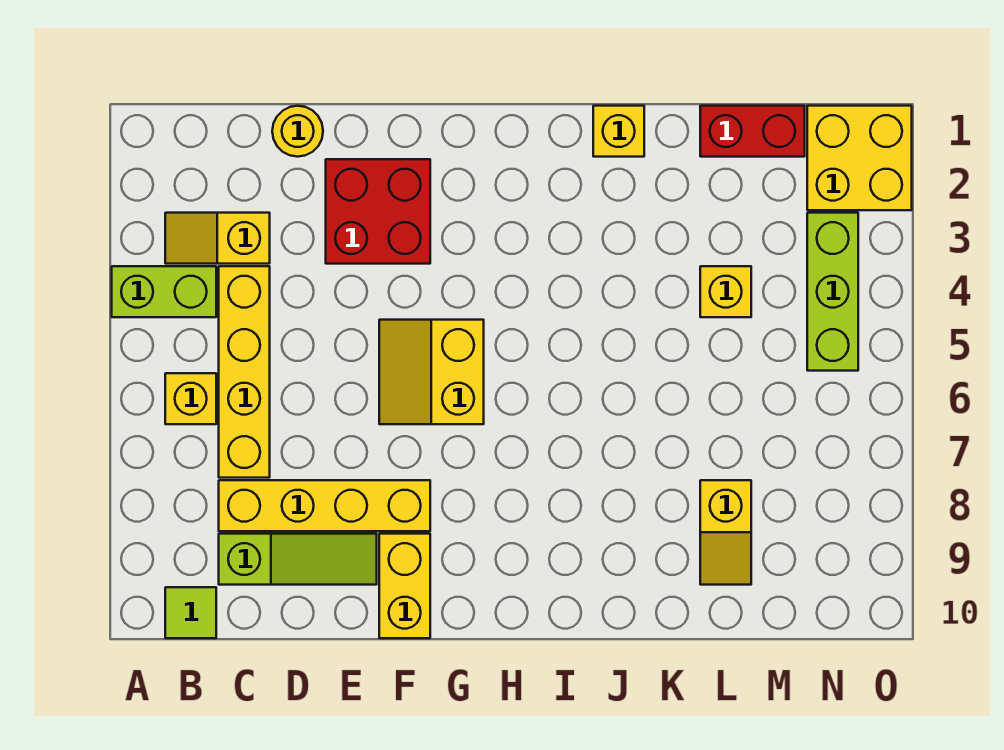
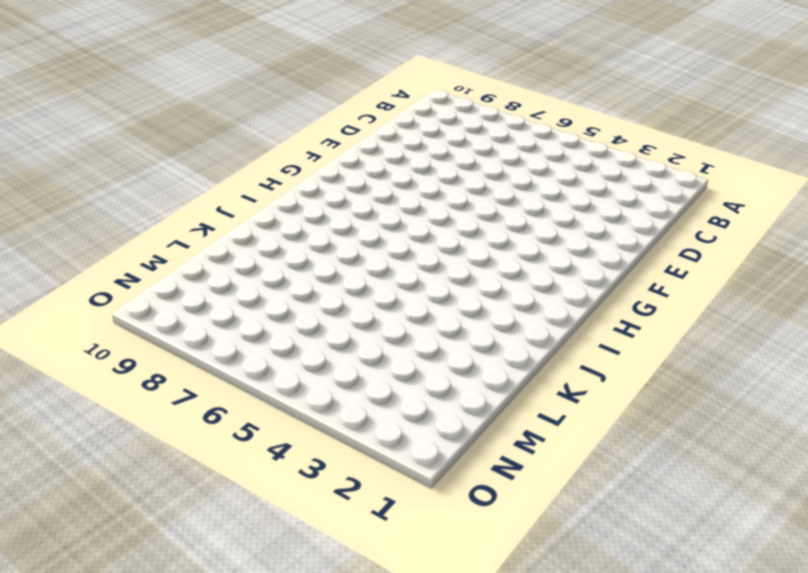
none -> lime 1x2 brick [112,266,216,317]
none -> yellow 1x2 slope [165,213,270,264]
none -> yellow 1x1 brick [165,373,216,424]

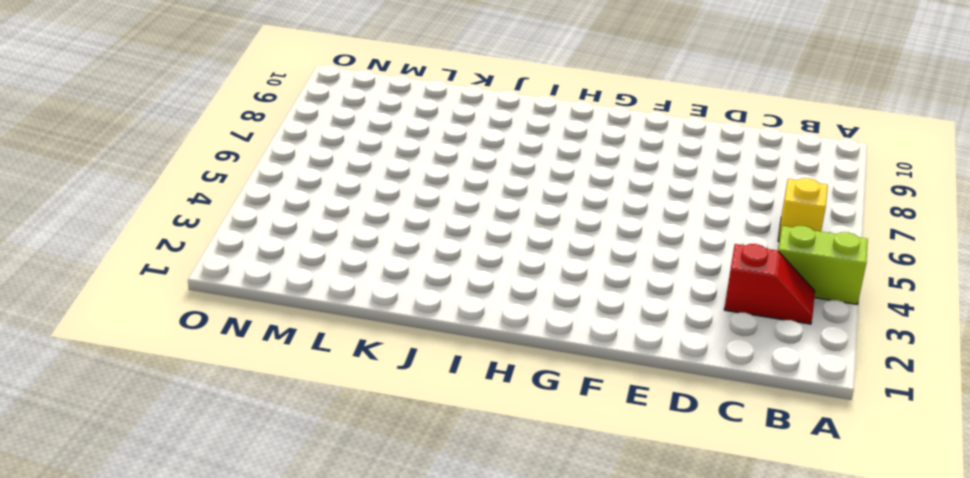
red 1x2 slope [724,244,815,324] -> yellow 1x2 slope [165,213,270,264]
none -> lime 1x1 tile [165,587,216,638]
none -> yellow 1x4 brick [219,266,270,478]
none -> yellow 1x4 brick [219,480,430,531]

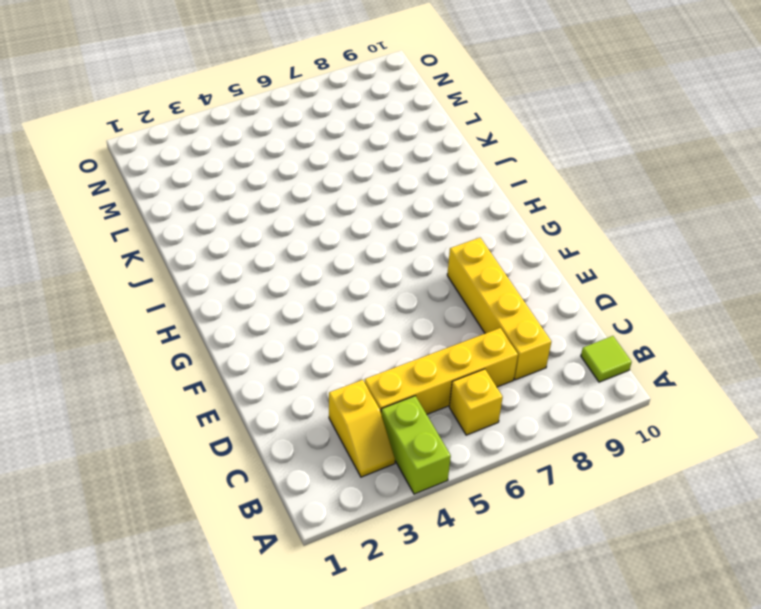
none -> lime 1x3 slope [219,534,377,585]
none -> yellow 1x1 round brick [272,106,323,157]
none -> red 2x2 brick [326,159,430,264]

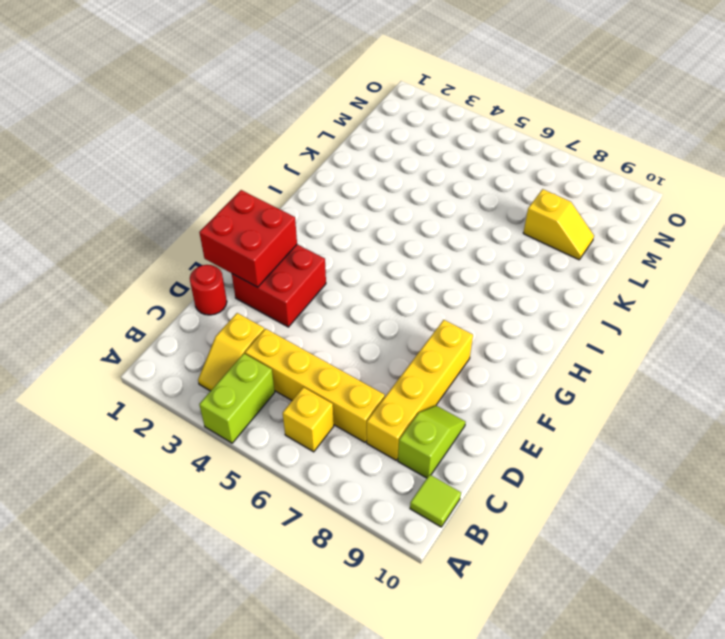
lime 1x2 slope [398,405,466,478] -> lime 1x3 slope [219,534,377,585]
red 1x1 round brick [190,265,227,315] -> yellow 1x1 round brick [272,106,323,157]
red 2x2 brick [199,190,297,287] -> none
none -> yellow 2x2 slope [379,320,484,424]
none -> yellow 1x2 brick [379,534,430,638]
none -> yellow 1x1 brick [593,106,644,157]

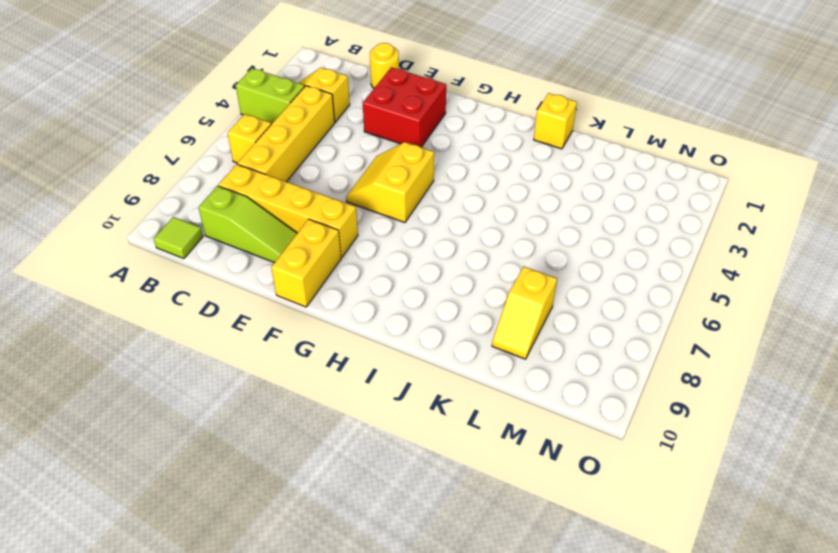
none -> red 1x2 brick [700,106,805,157]
none -> yellow 1x1 brick [700,266,751,317]
none -> yellow 2x2 brick [807,106,912,210]

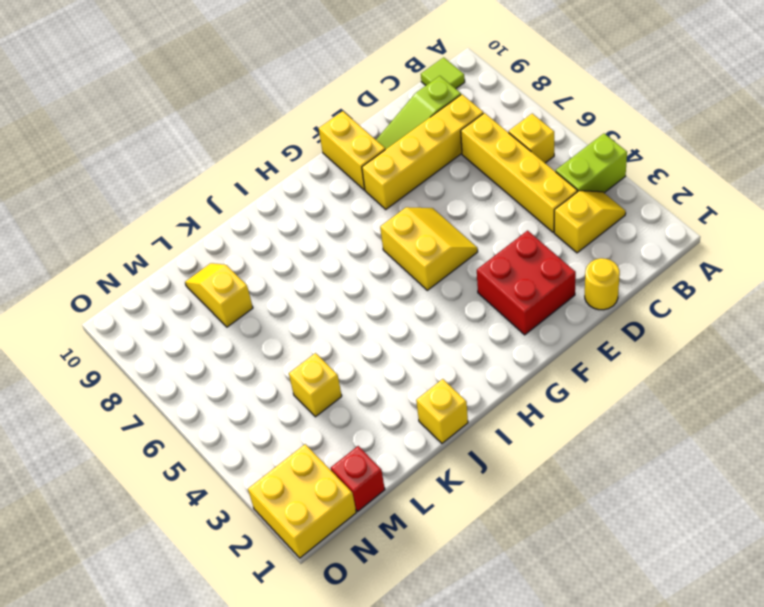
red 1x1 brick [331,446,385,511] -> red 1x2 brick [700,106,805,157]
none -> lime 1x3 brick [807,213,858,371]

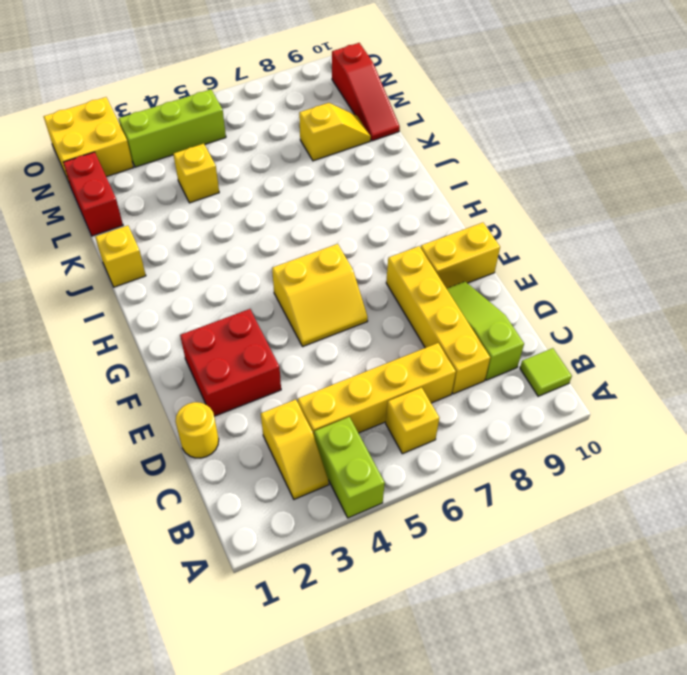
red 1x3 slope [332,43,400,141] -> none

